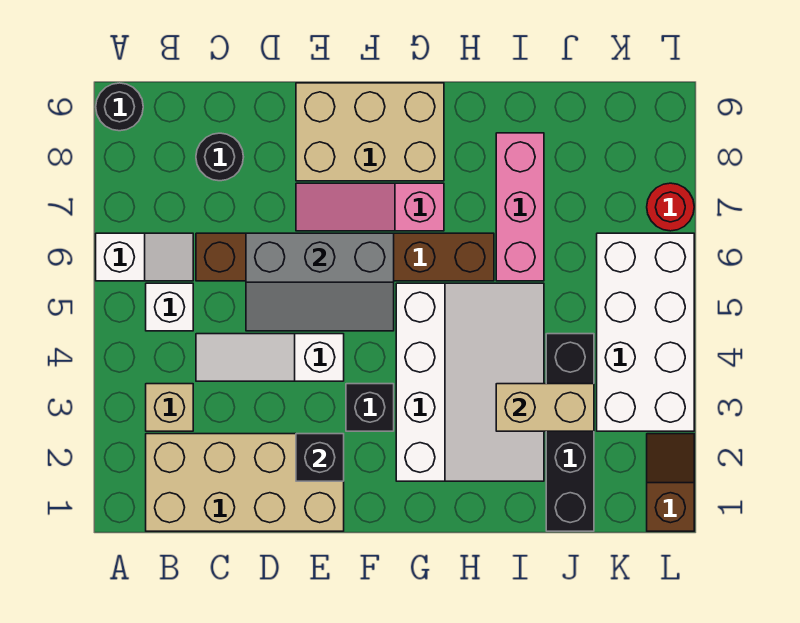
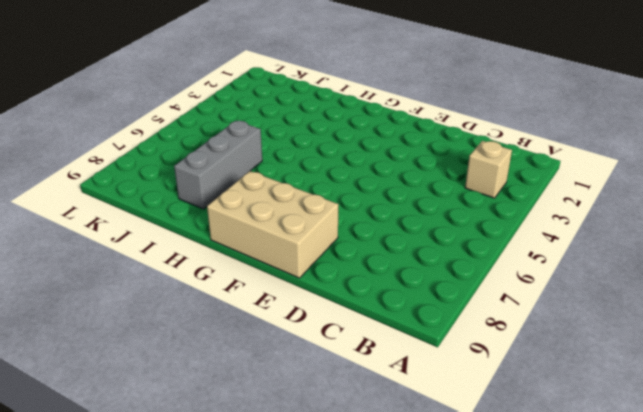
grey 1x3 brick [174,121,262,209] -> pink 1x3 brick [496,133,544,281]
none -> white 1x2 slope [96,233,193,281]
none -> black 1x1 round brick [96,83,143,131]
none -> tan 2x4 brick [146,434,344,531]

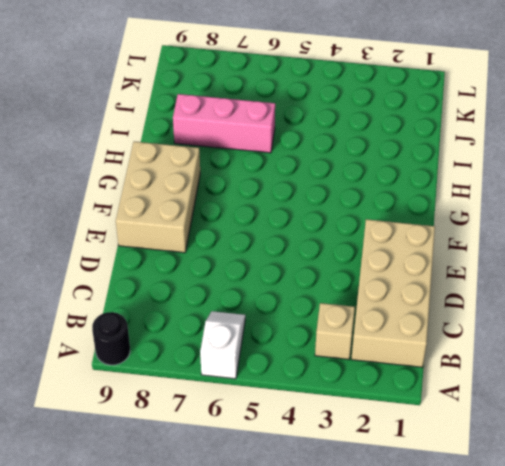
none -> white 1x1 brick [146,283,193,331]
none -> white 1x3 slope [196,334,344,381]
none -> brown 1x6 brick [196,233,494,281]

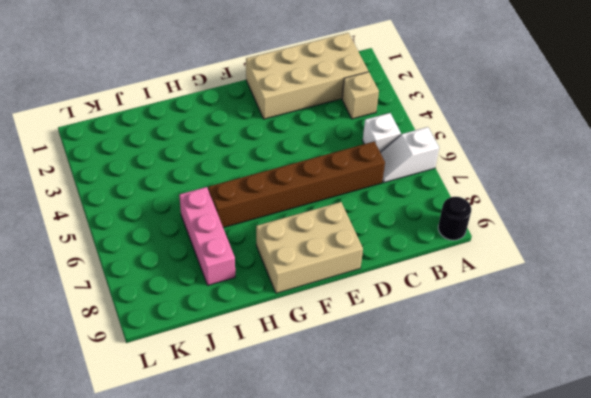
none -> white 1x3 slope [196,334,344,381]
none -> black 1x1 round brick [196,133,243,181]
none -> pink 1x3 slope [296,183,444,231]

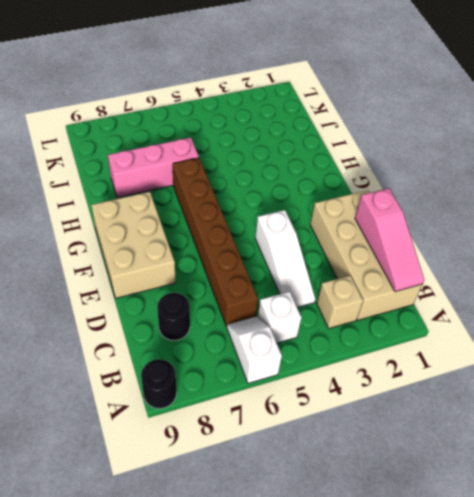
pink 1x3 slope [355,188,424,292] -> pink 1x3 slope moved to [296,183,444,231]
none -> black 1x1 brick [346,384,394,431]
none -> white 3x4 slope [396,283,544,481]
none -> black 1x4 brick [546,334,594,531]

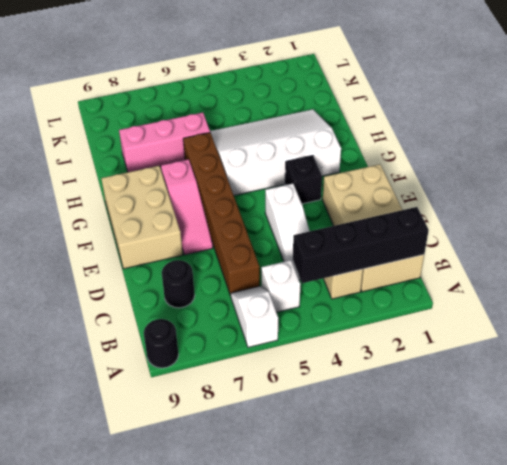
black 1x4 brick [293,207,429,283] -> black 1x4 brick moved to [546,334,594,531]
none -> white 2x4 brick [597,233,694,431]
none -> brown 1x2 slope [647,434,694,531]
none -> red 1x1 round brick [647,183,694,231]

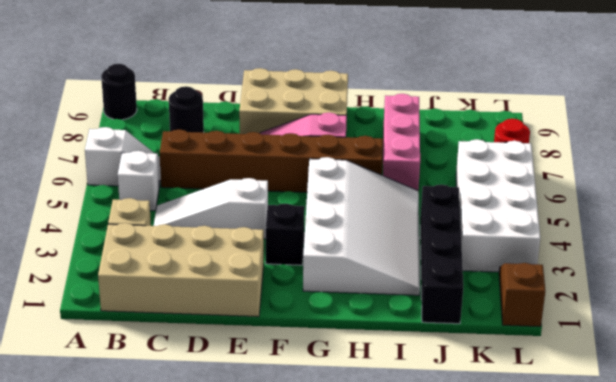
none -> grey 2x3 slope [246,233,394,331]
none -> black 1x1 brick [296,434,344,481]
none -> tan 1x2 brick [496,384,594,431]

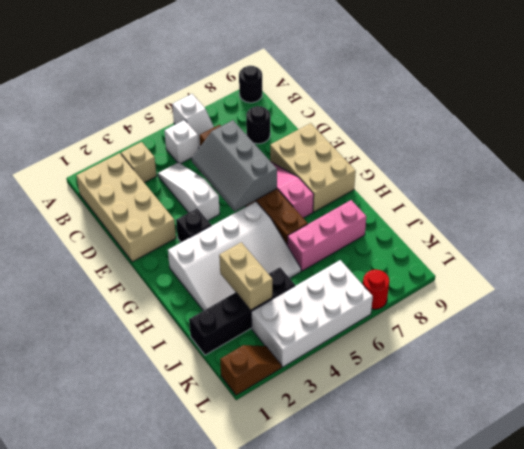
none -> black 1x1 brick [296,434,344,481]

